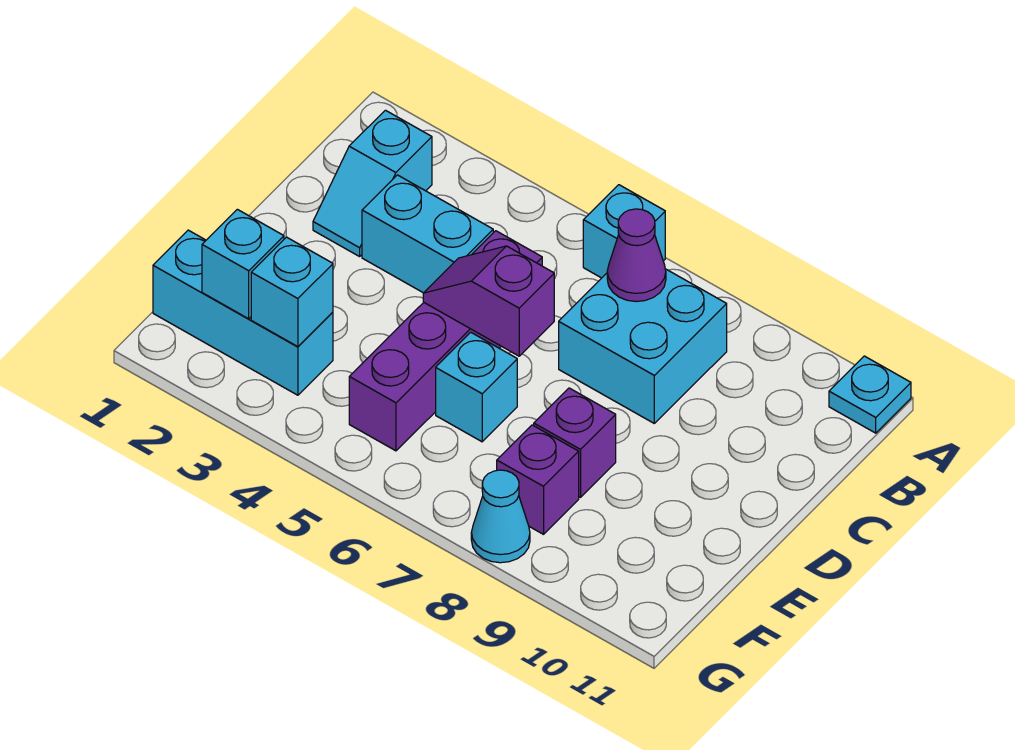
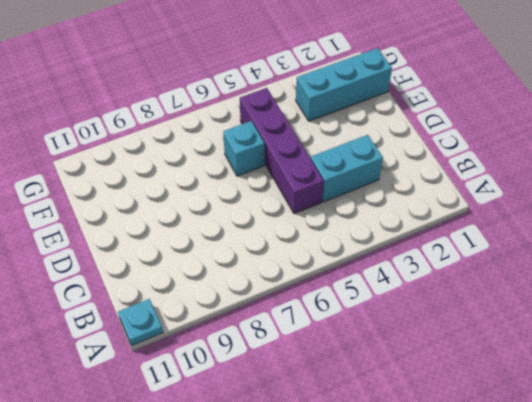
none -> cyan 1x1 brick [583,185,665,278]
none -> cyan 1x2 slope [313,110,432,257]
none -> cyan 2x2 brick [559,269,727,423]

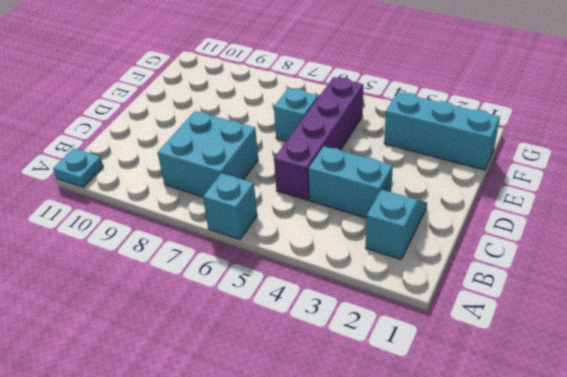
none -> purple 1x1 brick [534,388,616,497]
none -> purple 1x1 brick [497,425,579,534]
none -> cyan 1x1 cone [471,470,530,563]

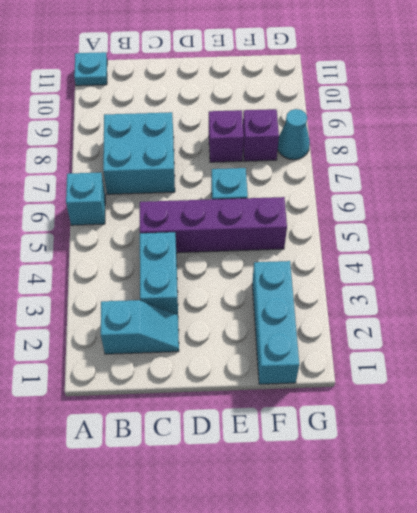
none -> purple 1x1 cone [607,209,666,302]
none -> purple 1x2 slope [423,246,554,356]
none -> cyan 1x1 brick [202,209,284,319]

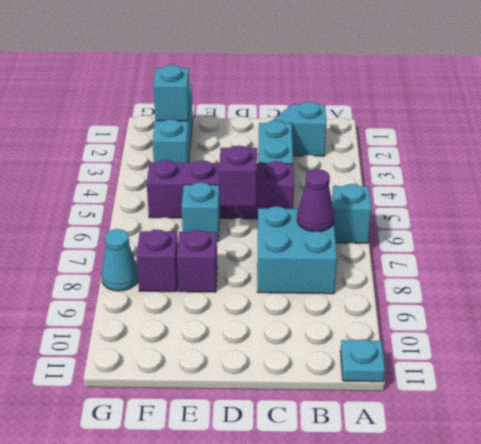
none -> cyan 1x1 brick [251,237,333,347]

